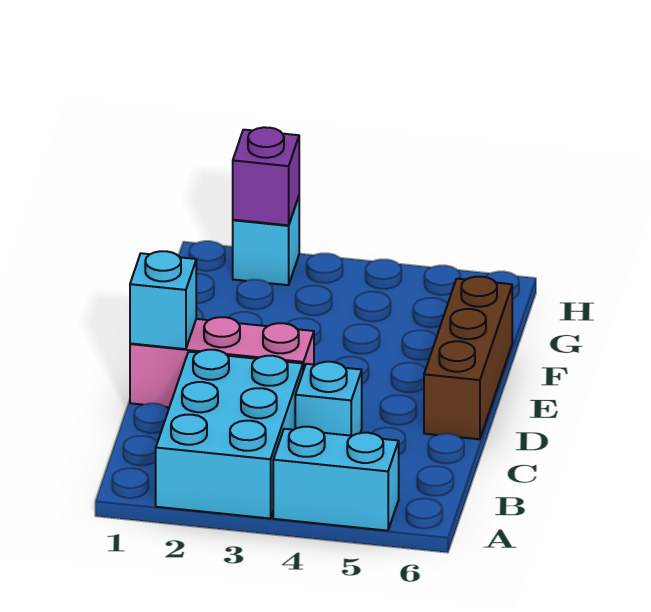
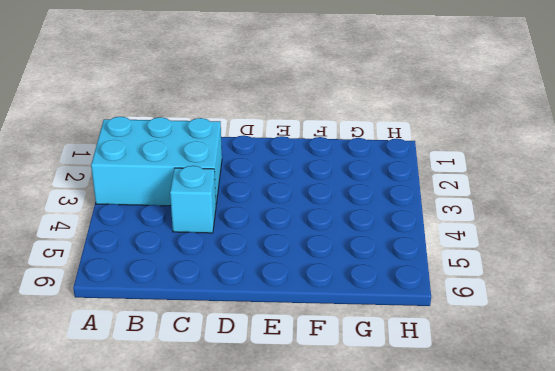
none -> cyan 1x2 brick [273,427,399,531]
none -> pink 1x3 brick [130,317,314,407]

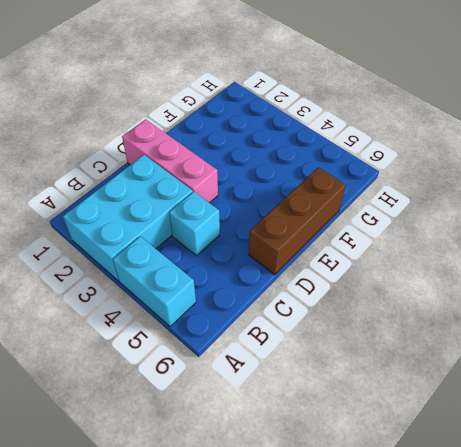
none -> cyan 1x1 brick [233,197,299,285]
none -> cyan 1x1 brick [130,251,196,349]

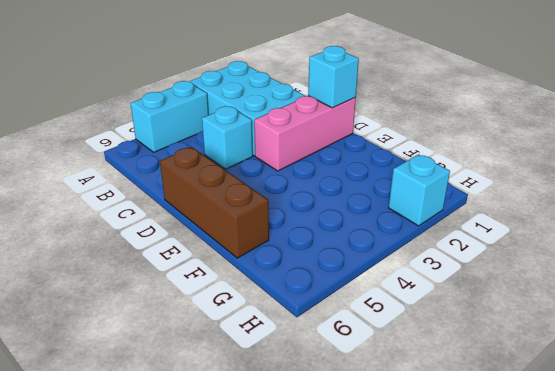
none -> purple 1x1 brick [233,127,299,225]

